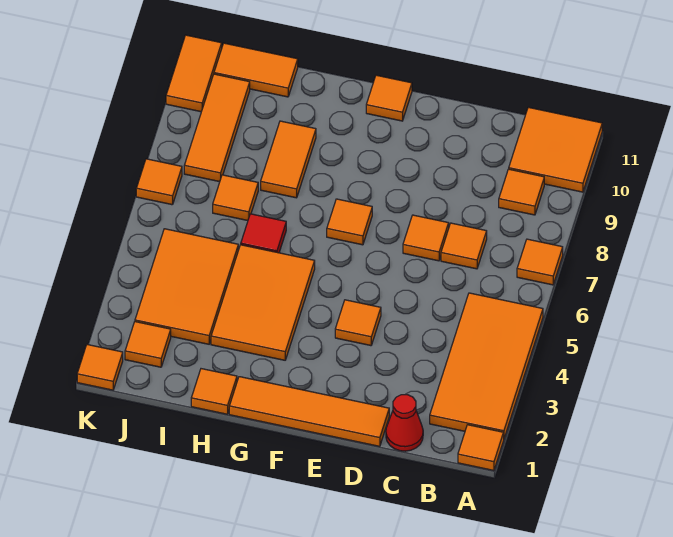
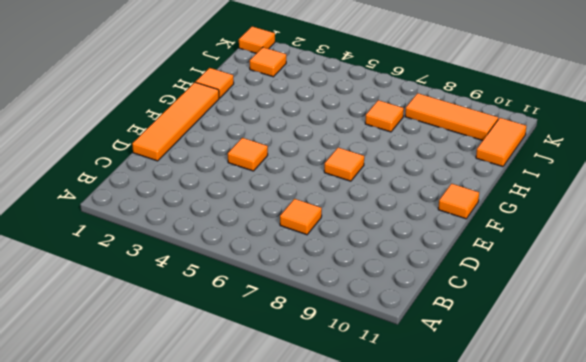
none -> orange 1x1 tile [458,425,504,470]
none -> orange 2x4 tile [430,293,543,438]
none -> orange 1x1 tile [517,239,563,285]

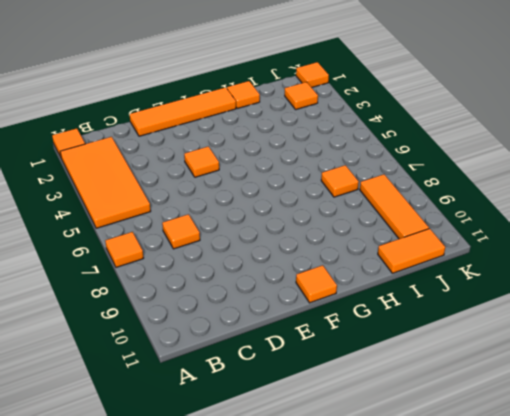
none -> orange 2x2 tile [509,107,602,192]
none -> orange 1x1 tile [499,169,544,215]
none -> red 1x1 cone [386,395,423,451]

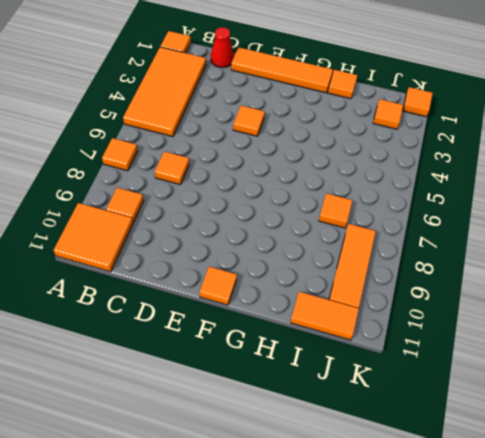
none -> orange 1x1 tile [403,215,449,261]
none -> orange 1x1 tile [327,199,372,245]
none -> orange 2x3 tile [211,245,315,360]

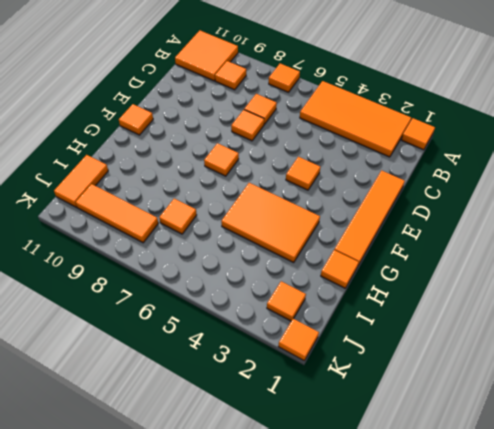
none -> red 1x1 cone [386,395,423,451]
none -> red 1x1 tile [241,214,286,253]
none -> orange 1x2 tile [261,121,316,198]

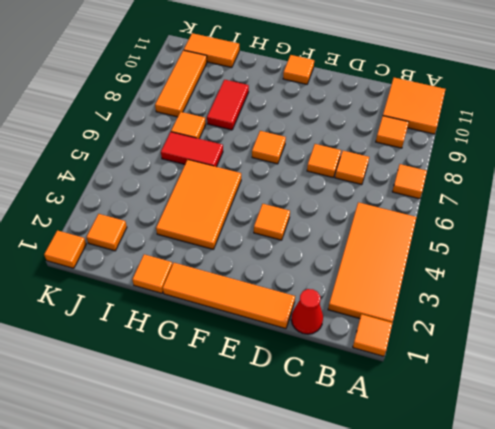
red 1x2 tile [161,132,223,167] -> red 1x1 tile [241,214,286,253]
red 1x2 tile [207,80,249,130] -> orange 1x2 tile [261,121,316,198]
none -> orange 2x3 tile [135,229,238,344]
none -> orange 1x1 tile [136,159,182,205]
none -> orange 1x2 tile [166,35,222,112]

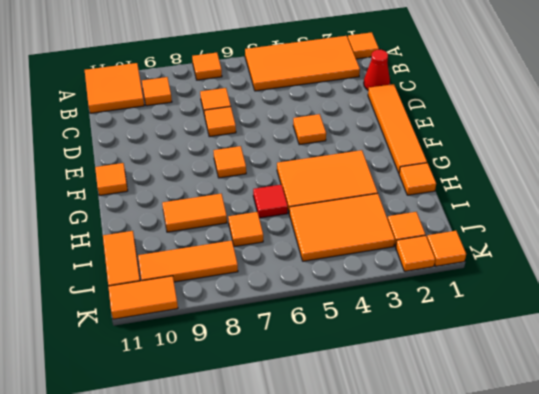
orange 1x1 tile [396,235,435,271] -> orange 1x1 tile moved to [136,159,182,205]

